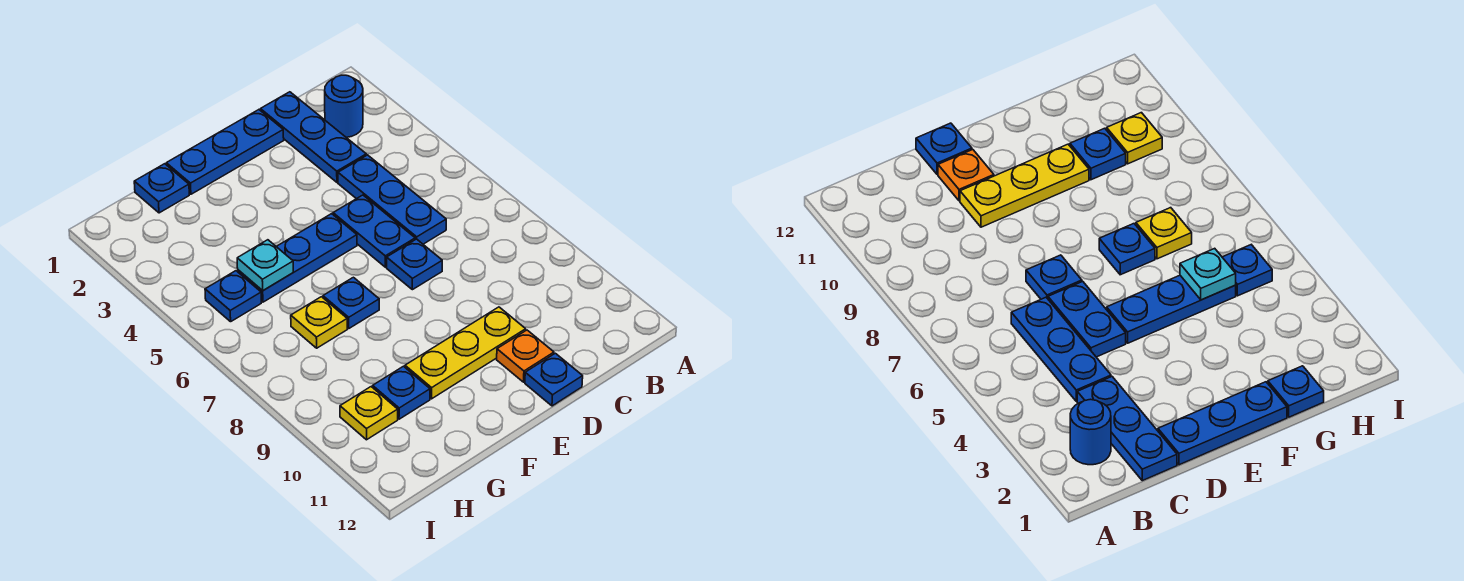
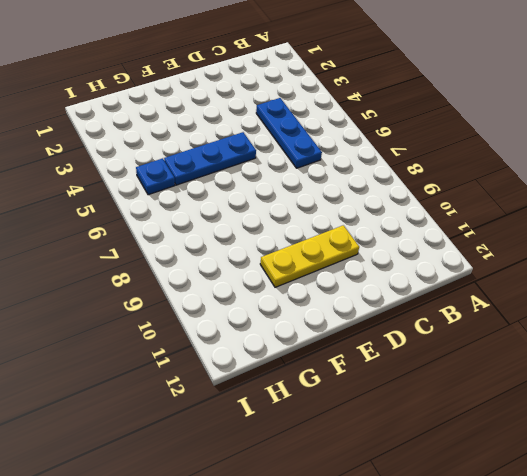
none -> blue 1x1 round brick [325,75,363,137]
none -> blue 1x3 plate [260,92,366,182]
none -> blue 1x3 plate [166,110,284,194]

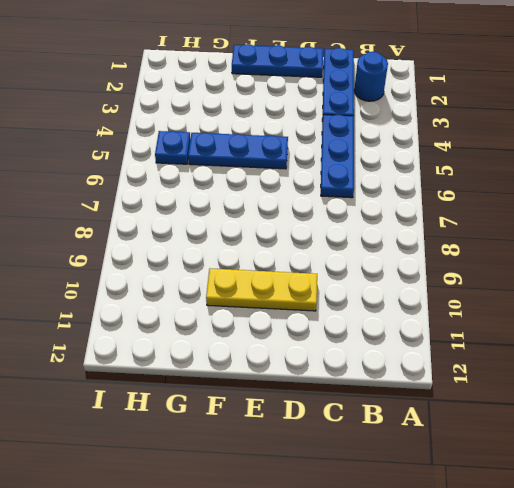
none -> blue 1x2 plate [333,195,415,267]
none -> blue 1x1 plate [387,239,442,290]
none -> orange 1x1 plate [497,330,554,382]

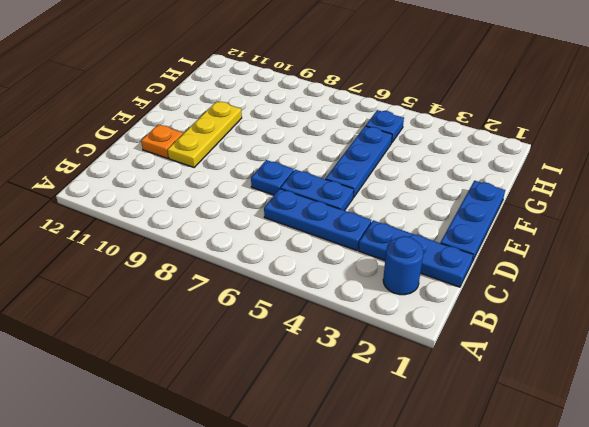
none -> blue 1x1 plate [525,353,583,406]
none -> blue 1x1 plate [323,277,379,328]
none -> blue 1x1 plate [134,164,189,213]

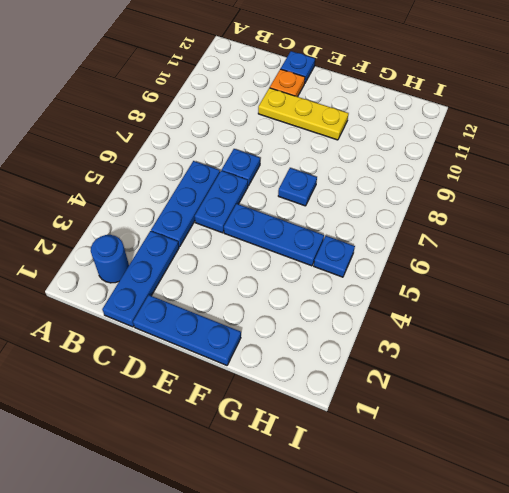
none -> blue 1x1 plate [134,164,189,213]
none -> yellow 1x1 plate [291,297,347,348]
none -> blue 1x1 plate [373,366,430,419]

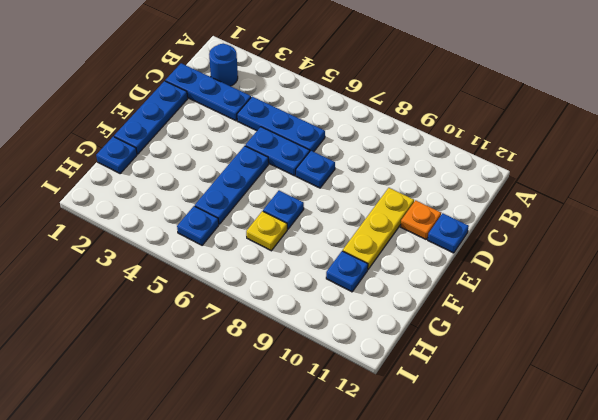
none -> yellow 1x1 plate [340,387,398,440]
none -> cyan 1x1 plate [237,240,293,291]

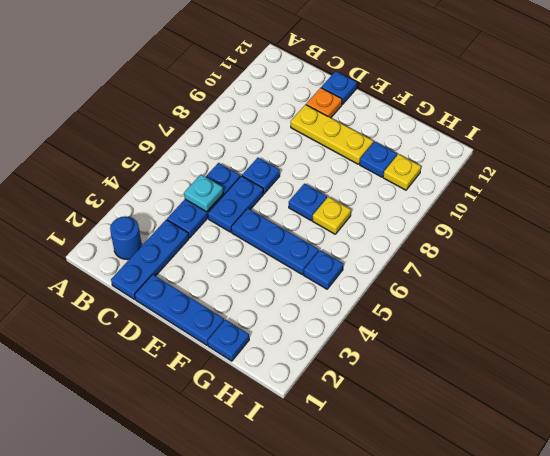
cyan 1x1 plate [184,175,223,212] -> cyan 1x1 plate moved to [237,240,293,291]

